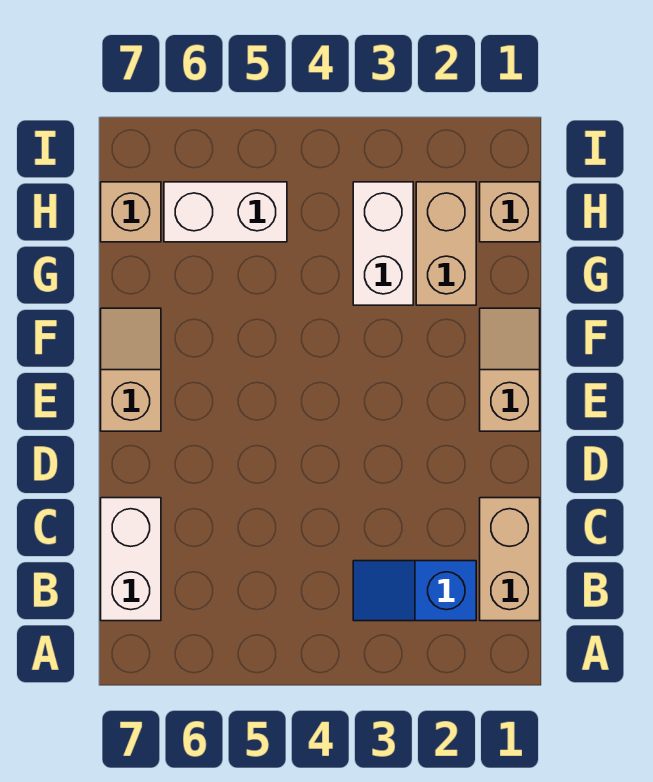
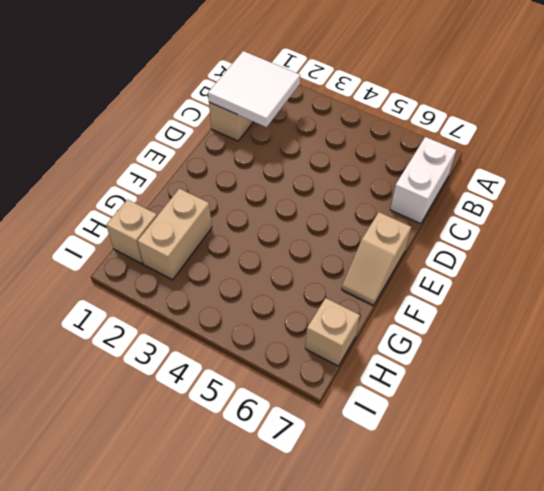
white 2x2 tile [208,51,300,127] -> none
none -> blue 1x2 slope [353,561,476,621]
none -> tan 1x2 slope [480,308,540,431]

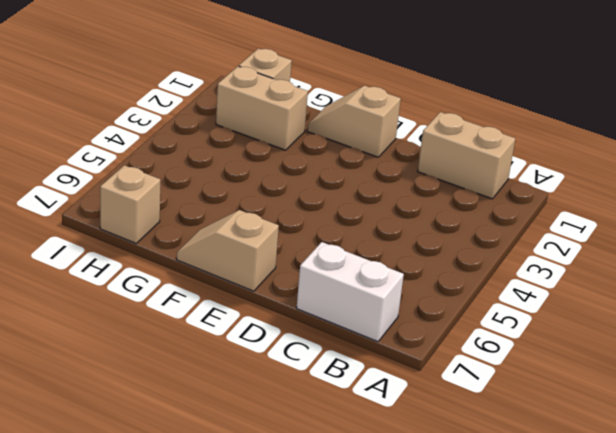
none -> blue 1x2 slope [353,561,476,621]
none -> white 1x2 brick [353,182,413,305]

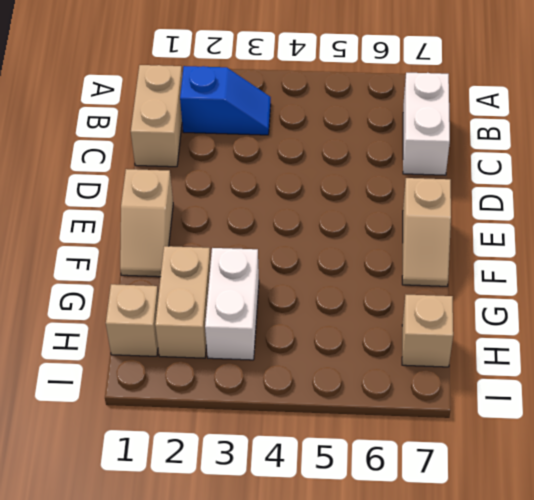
none -> white 1x2 brick [164,182,287,242]

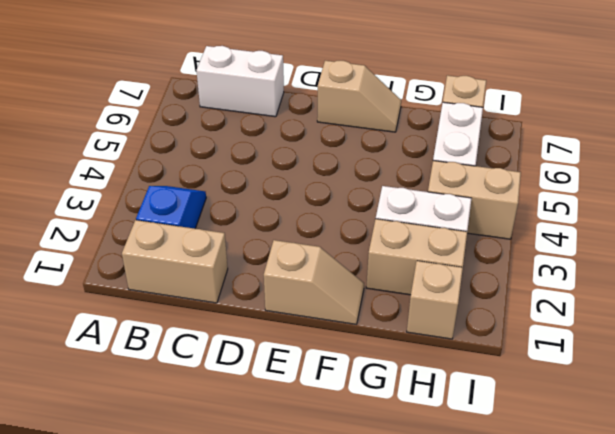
tan 1x2 brick [428,161,521,239] -> none

